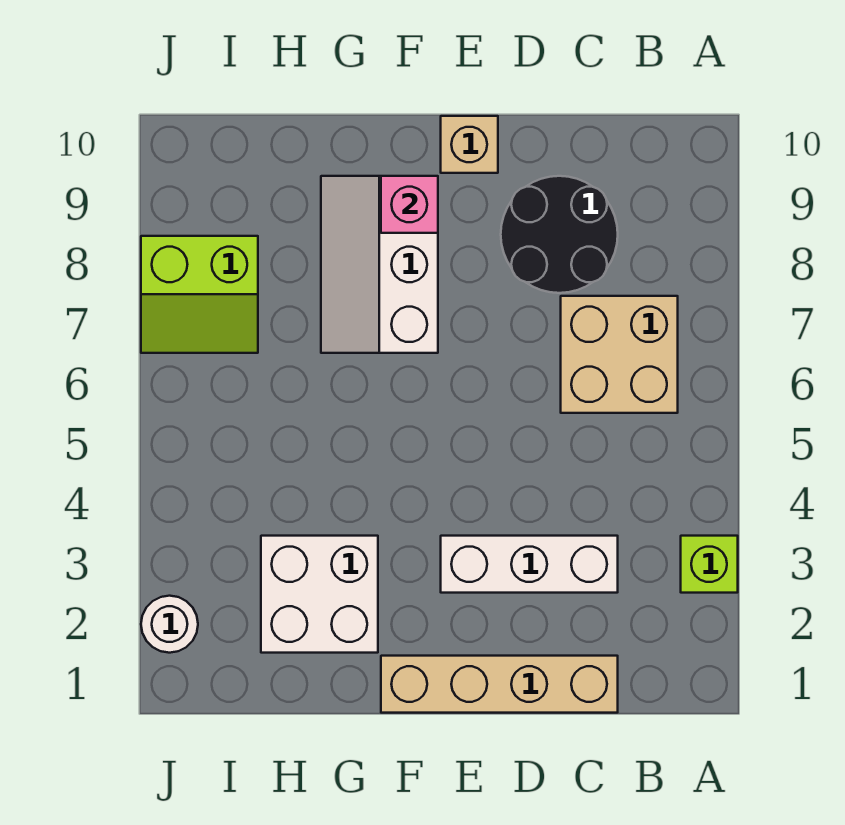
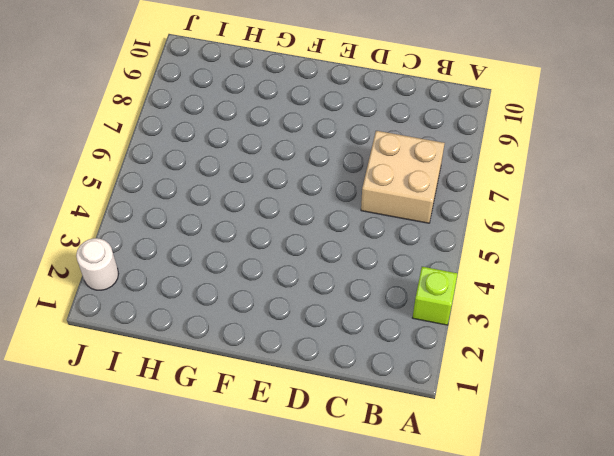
none -> tan 1x4 brick [381,656,618,713]
none -> white 1x3 brick [441,536,618,593]

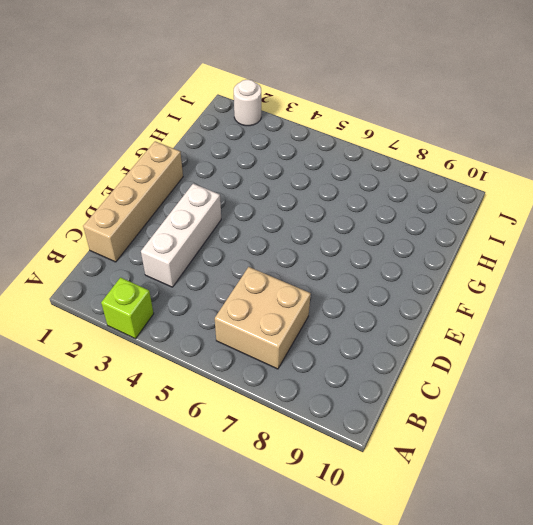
none -> black 2x2 round brick [501,176,618,293]
none -> tan 1x1 brick [441,116,498,173]

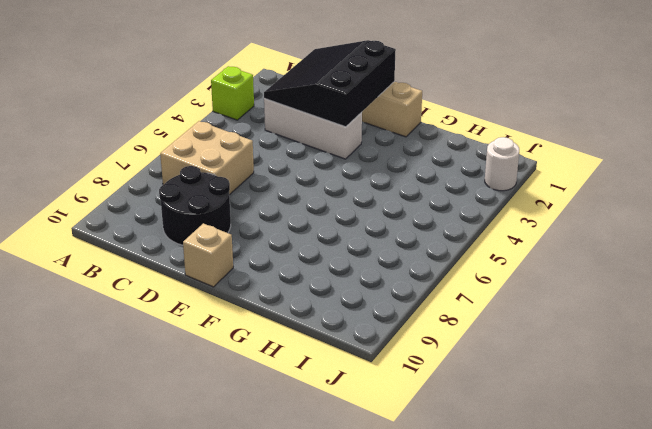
black 3x3 slope [264,40,396,127] -> none
none -> white 2x3 slope [321,176,438,353]
none -> white 2x2 brick [261,536,378,653]

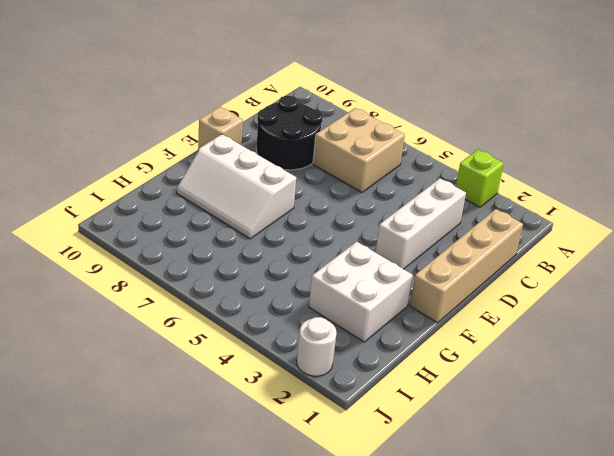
none -> lime 2x2 slope [141,236,258,353]
none -> pink 1x1 brick [381,176,438,233]

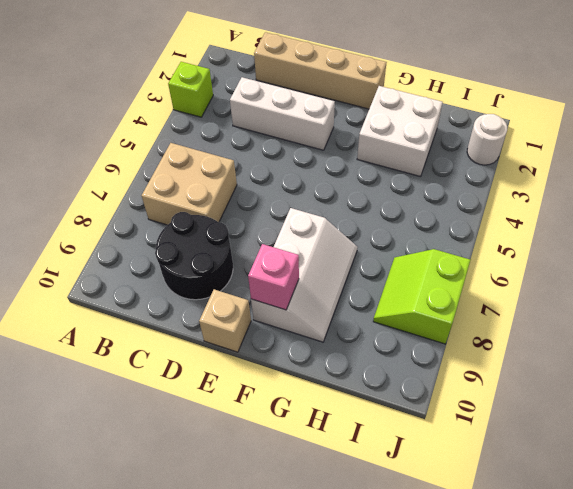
lime 2x2 slope [373,249,470,344] -> lime 2x2 slope turned to [141,236,258,353]

